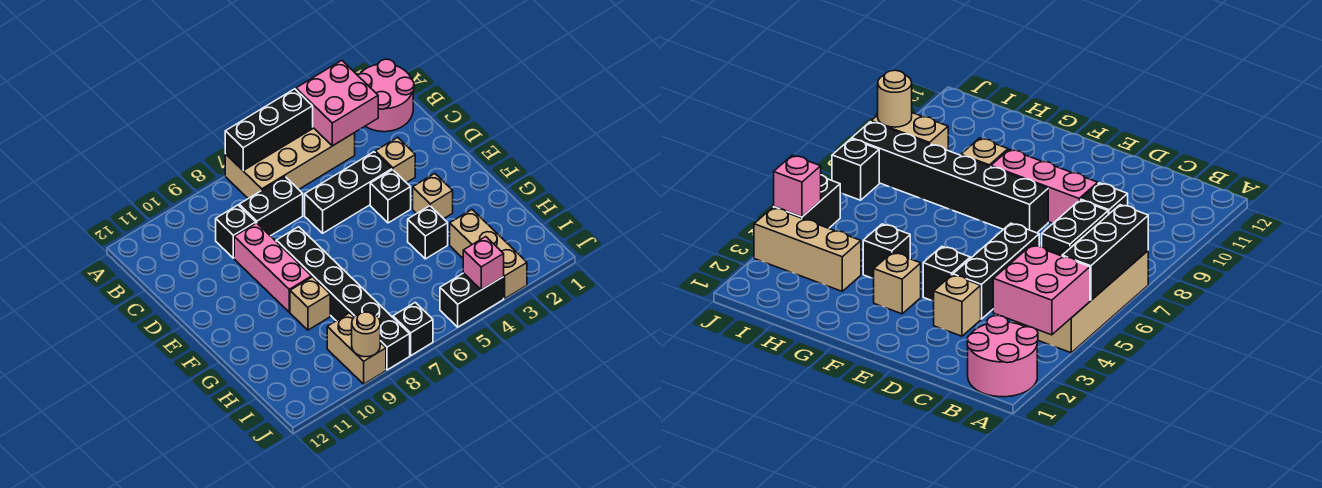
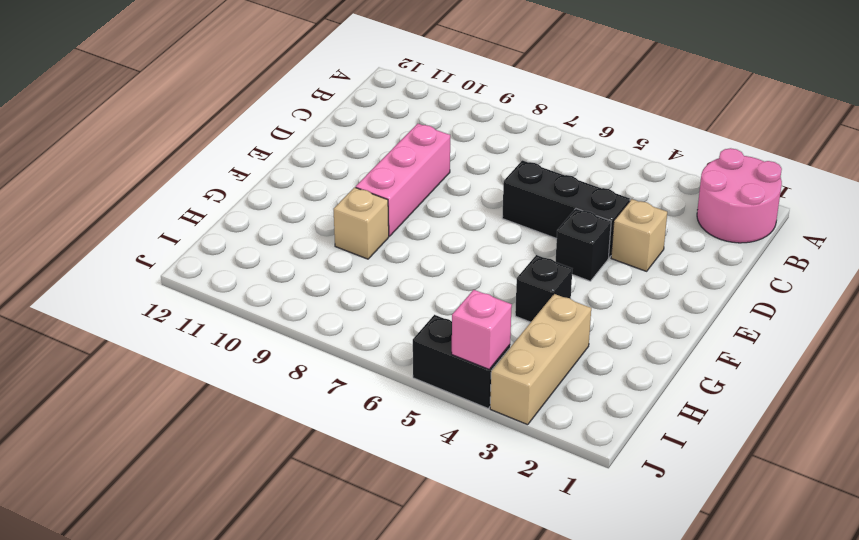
none -> tan 2x4 brick [225,128,355,198]
none -> black 1x2 brick [239,177,303,236]
none -> black 1x1 brick [216,205,256,258]

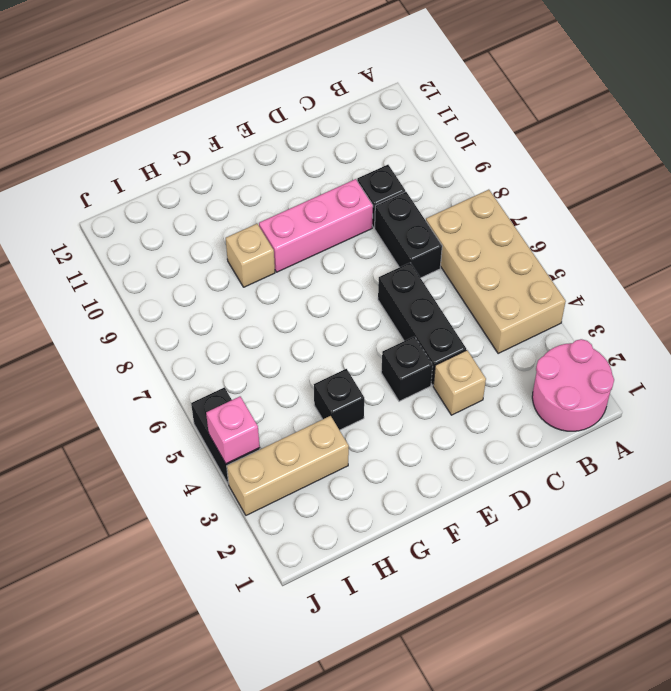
none -> black 1x6 brick [276,227,410,370]
none -> tan 1x1 brick [413,174,453,219]
none -> tan 1x2 brick [327,313,386,384]

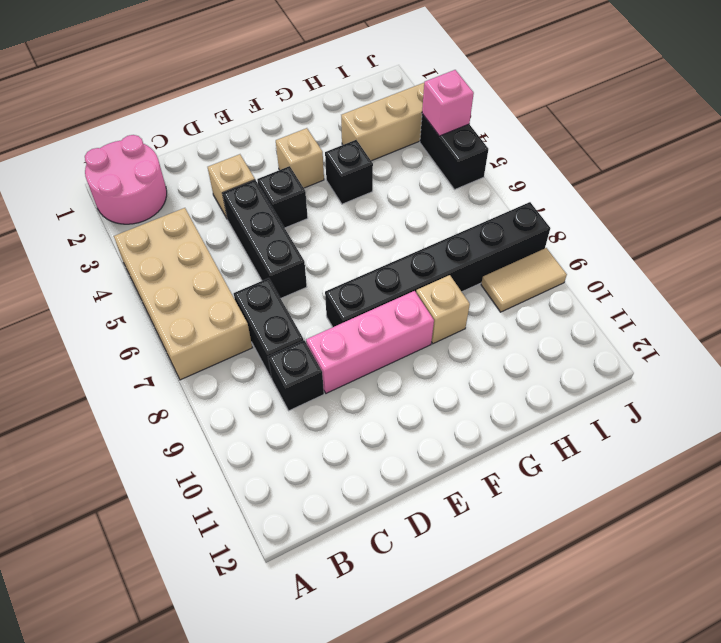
tan 1x2 tile [481,248,567,312] -> tan 1x2 brick [327,313,386,384]
none -> black 1x1 brick [393,302,433,355]
none -> pink 2x2 brick [296,60,378,146]
none -> black 1x3 brick [225,89,313,170]

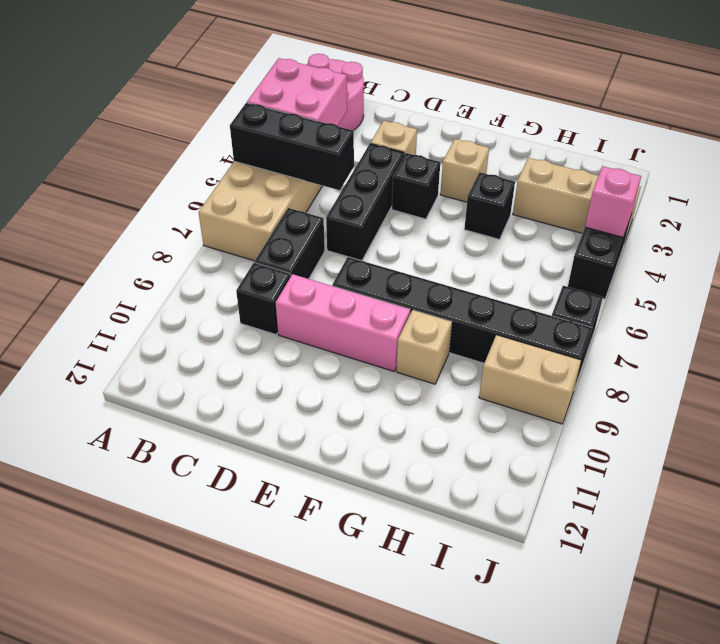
black 1x3 brick [230,103,354,190] -> black 1x3 brick turned to [225,89,313,170]
none -> tan 1x1 round brick [352,312,380,357]

